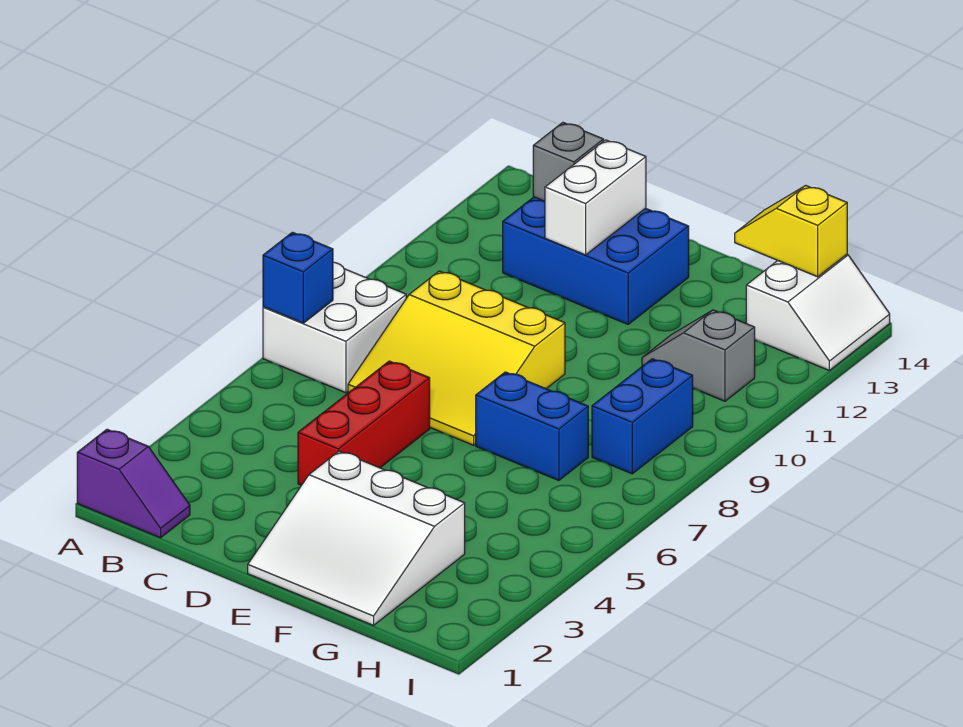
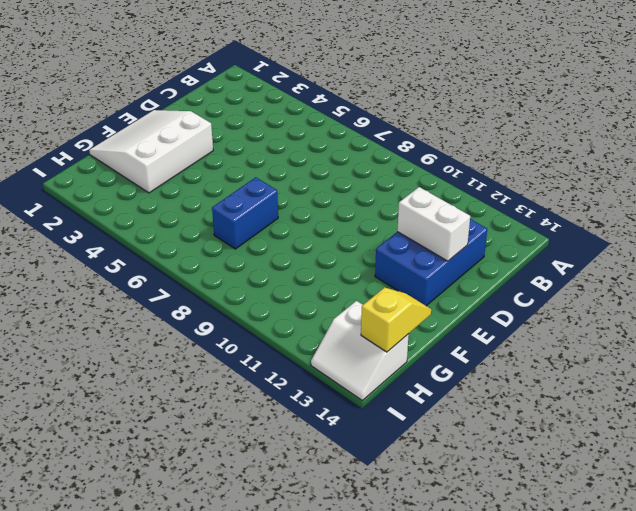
none -> purple 1x2 slope [77,429,190,538]
none -> white 2x2 brick [263,262,406,393]
none -> yellow 3x3 slope [348,271,565,445]

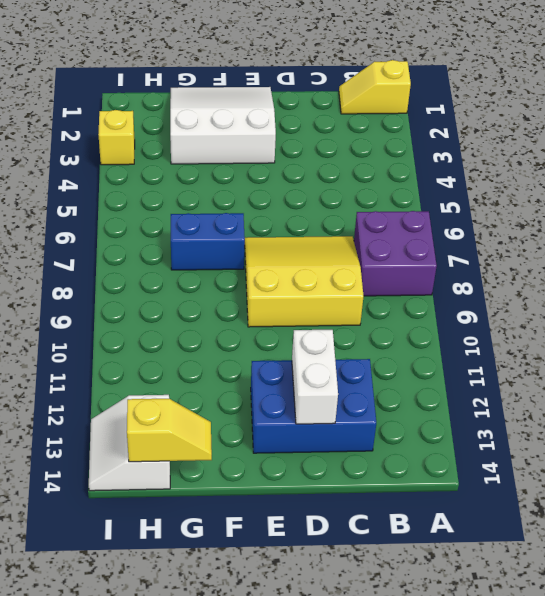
yellow 1x2 slope [339,60,411,114] -> purple 1x2 slope [77,429,190,538]
purple 2x2 brick [354,211,437,296] -> white 2x2 brick [263,262,406,393]
yellow 1x1 brick [98,110,135,165] -> none
none -> red 1x3 brick [298,361,430,485]
none -> grey 1x2 slope [642,310,755,401]
none -> blue 1x2 brick [592,359,693,474]

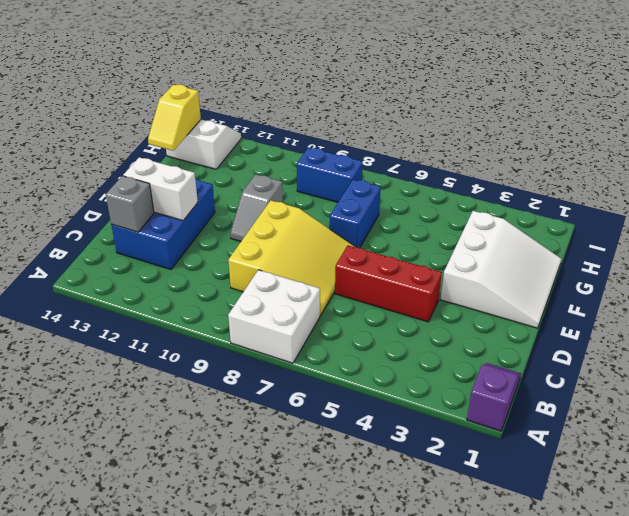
grey 1x2 slope [230,174,283,241] -> grey 1x2 slope moved to [642,310,755,401]
none -> blue 1x1 brick [263,232,333,323]

